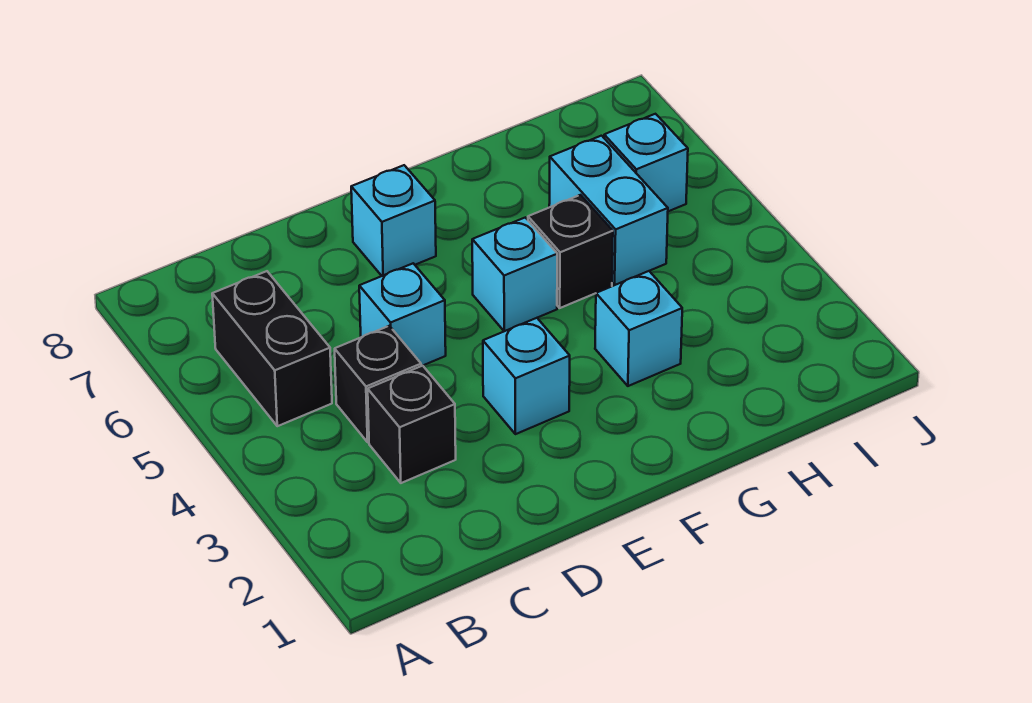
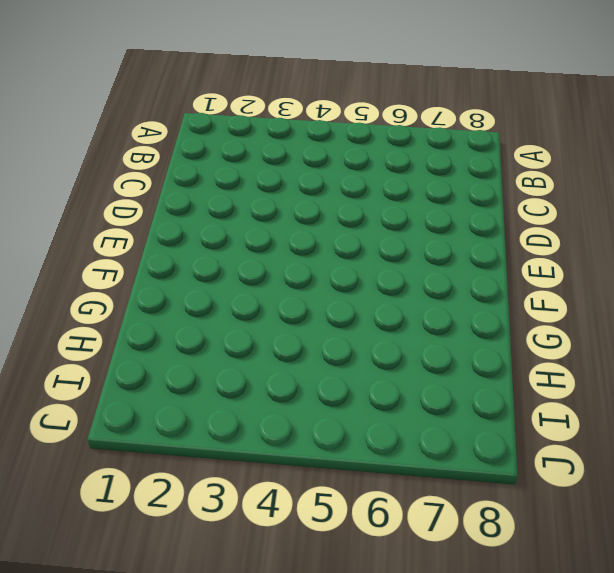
none -> black 1x2 brick [212,271,332,426]
none -> black 1x1 brick [368,366,456,483]

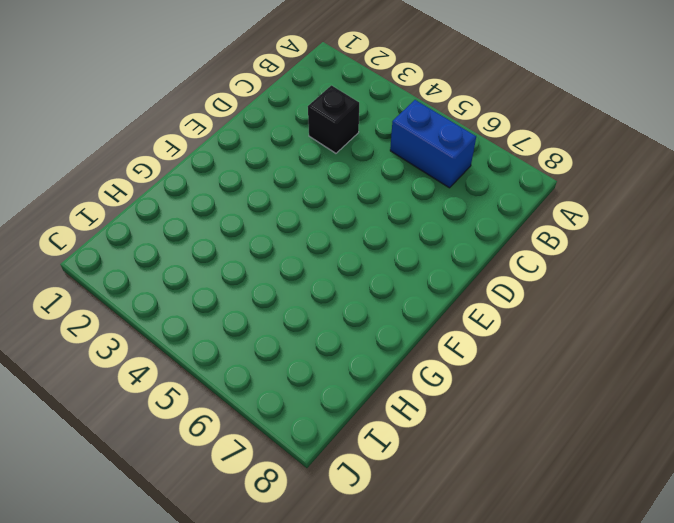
blue 1x2 brick [390,100,476,188] -> black 1x2 brick [212,271,332,426]
none -> black 1x1 brick [335,326,421,442]
none -> cyan 1x1 brick [359,263,446,366]

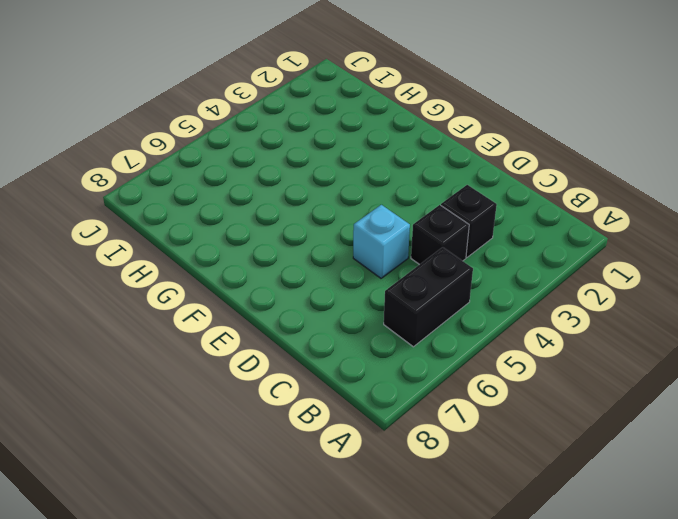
none -> cyan 1x1 brick [483,318,570,434]
none -> cyan 1x1 brick [351,165,436,276]

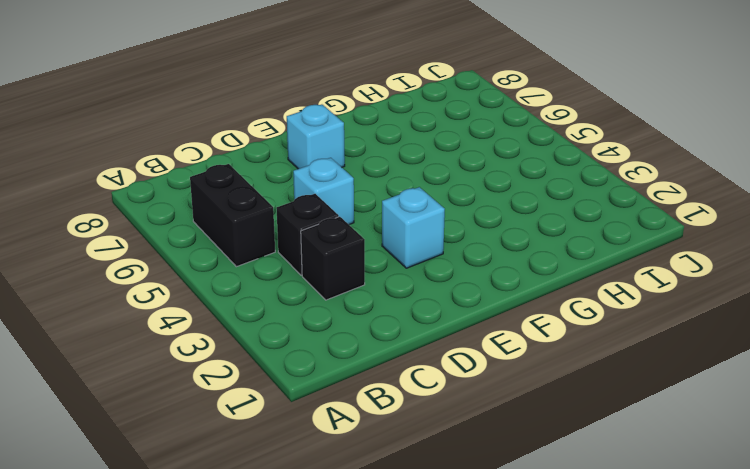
none -> cyan 1x1 brick [472,218,557,331]
none -> cyan 1x1 brick [595,271,682,386]

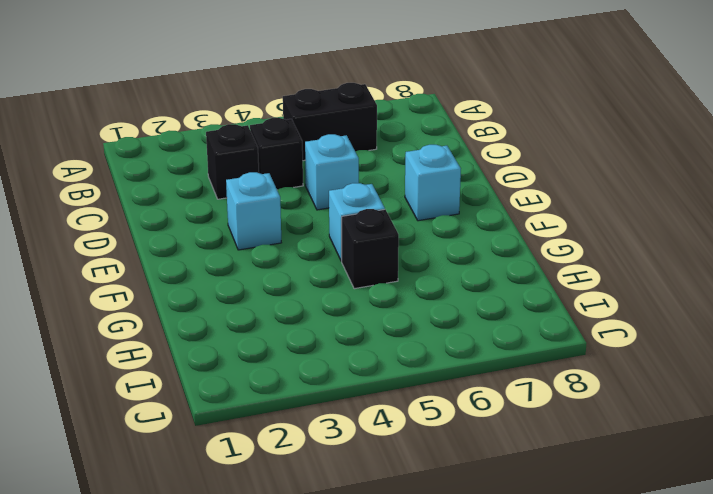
none -> cyan 1x1 brick [595,271,682,386]
none -> cyan 1x2 brick [549,136,668,285]

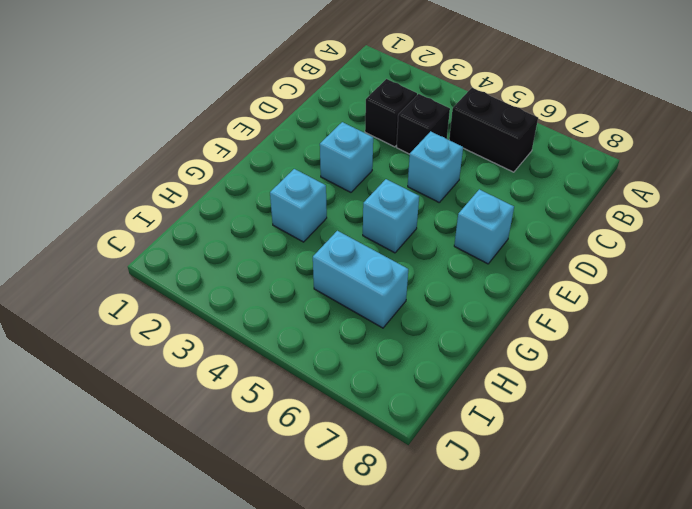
none -> black 1x1 brick [528,195,613,308]
none -> cyan 1x1 brick [604,114,688,211]

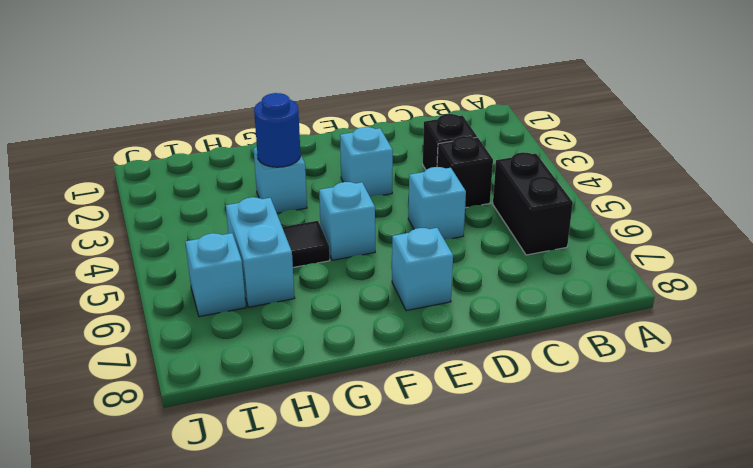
blue 1x1 round brick [254,93,301,167] -> none
black 1x1 tile [282,221,330,267] -> black 1x1 brick [528,195,613,308]

